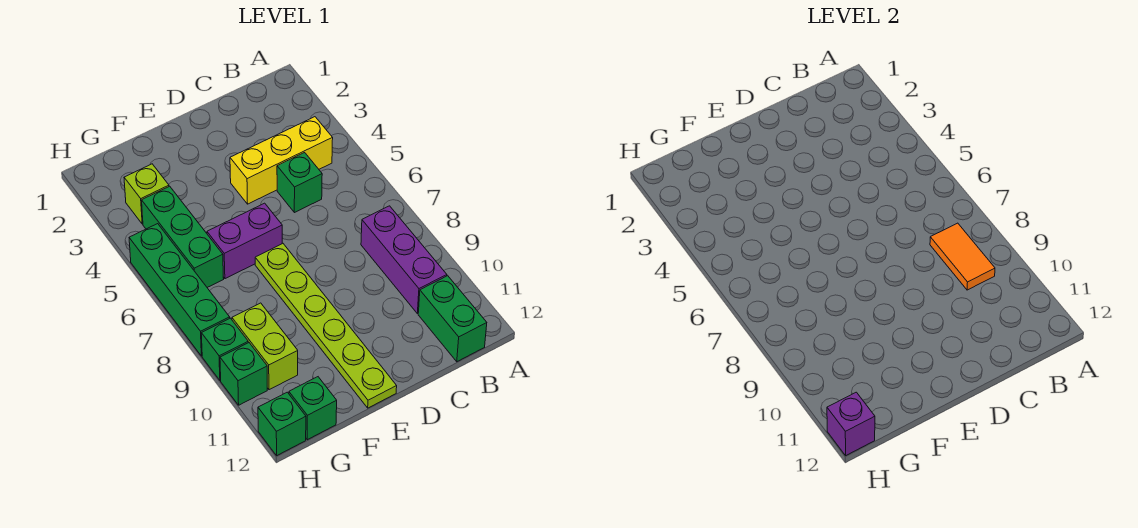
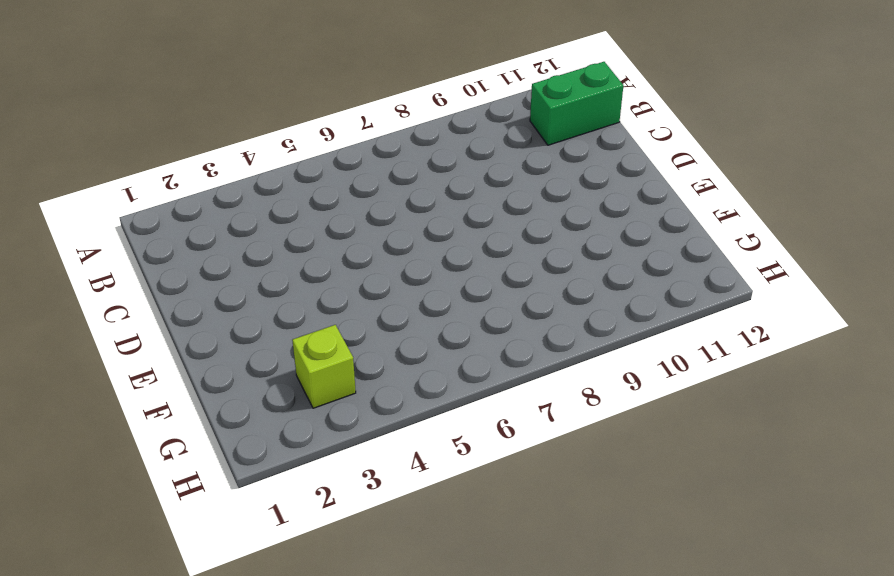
none -> yellow 1x3 brick [230,117,333,204]
none -> purple 1x3 brick [361,206,447,314]
none -> green 1x1 brick [277,153,322,213]

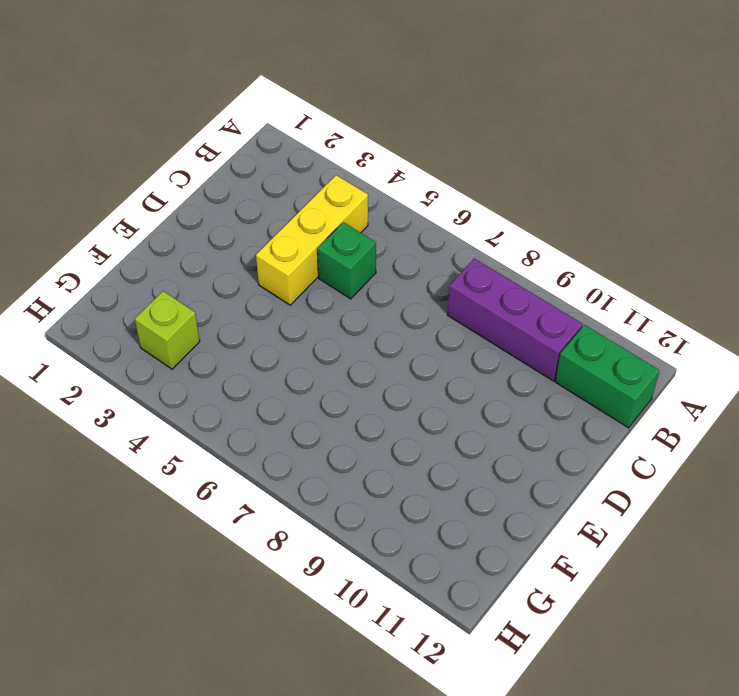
none -> purple 1x2 brick [207,203,282,279]
none -> lime 1x6 plate [255,243,397,408]
none -> green 1x3 brick [142,186,224,287]

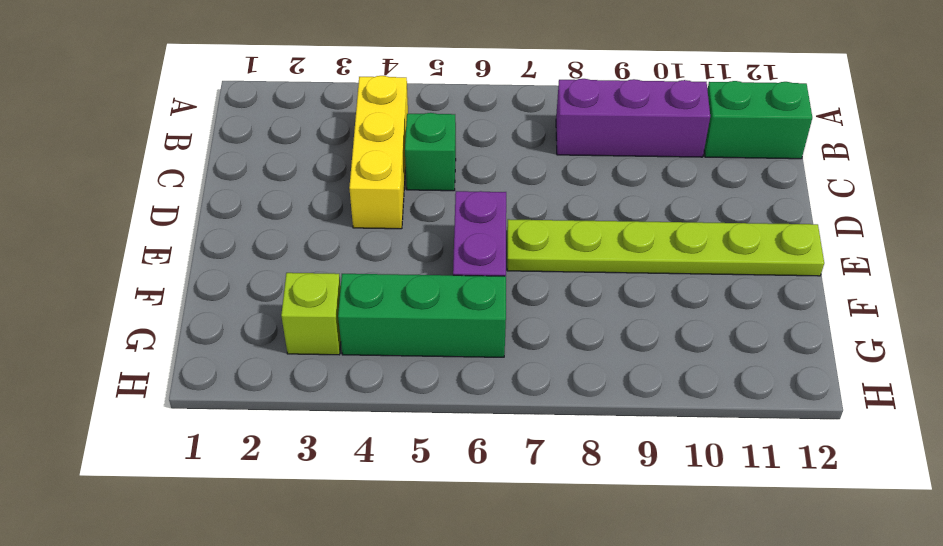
none -> lime 1x2 brick [232,303,298,390]
none -> green 1x1 brick [289,377,337,440]
none -> green 1x4 brick [129,224,230,356]

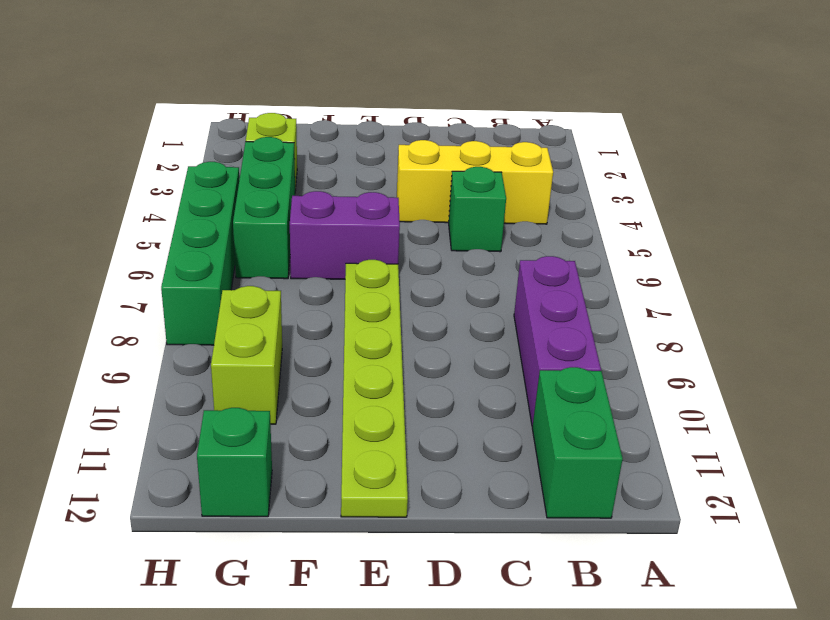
none -> green 1x1 brick [201,318,248,380]
none -> green 1x1 brick [220,343,267,405]
none -> green 1x1 brick [258,392,306,455]

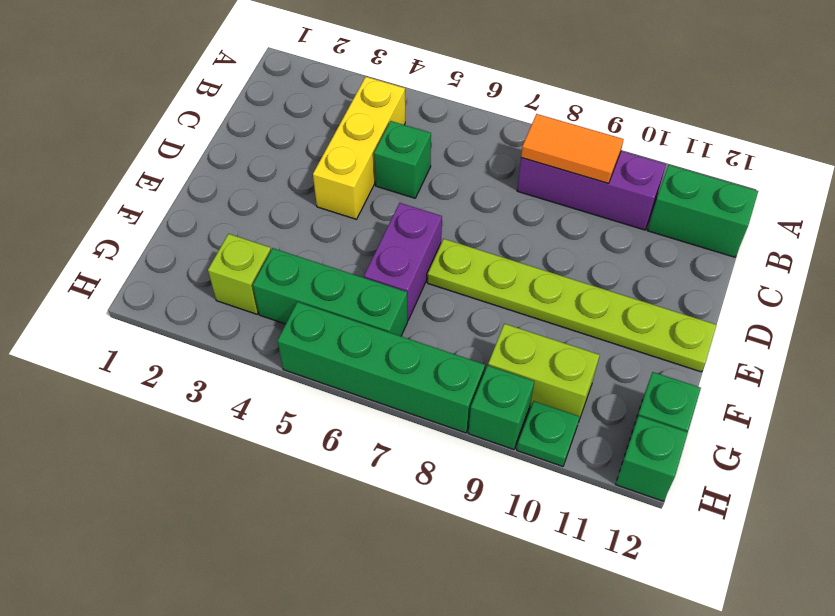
green 1x1 plate [517,401,580,466] -> green 1x1 brick [220,343,267,405]
none -> purple 1x1 brick [827,392,875,455]

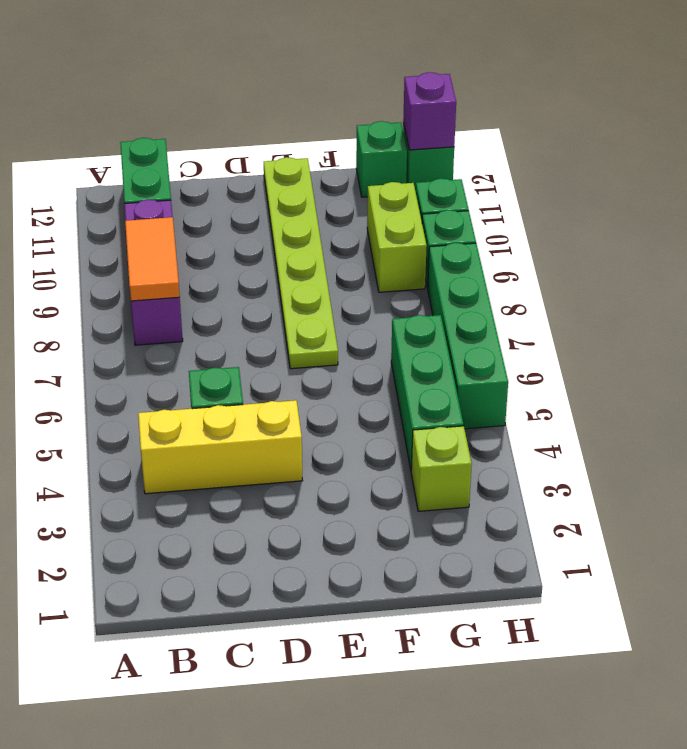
none -> purple 1x2 brick [207,203,282,279]

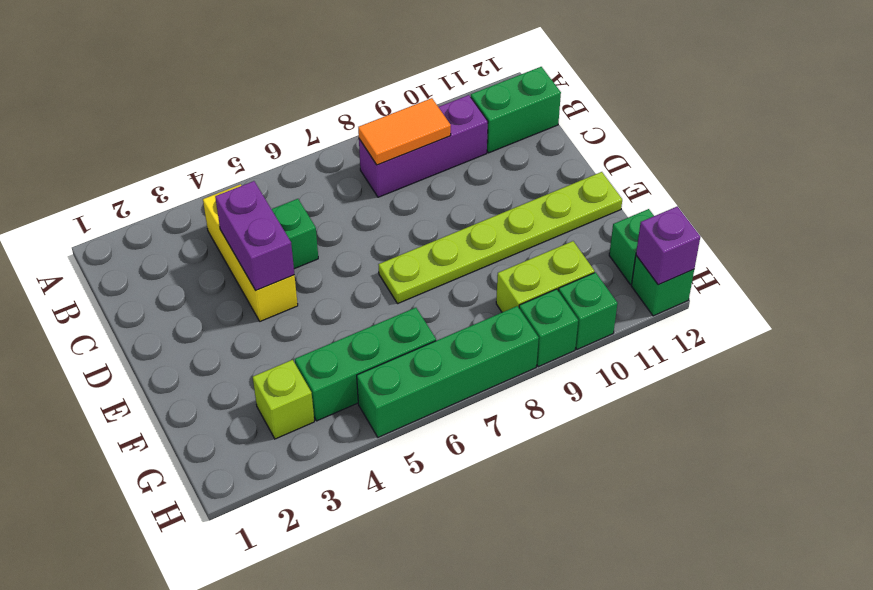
purple 1x2 brick [215,181,294,290] -> purple 1x2 brick moved to [207,203,282,279]

